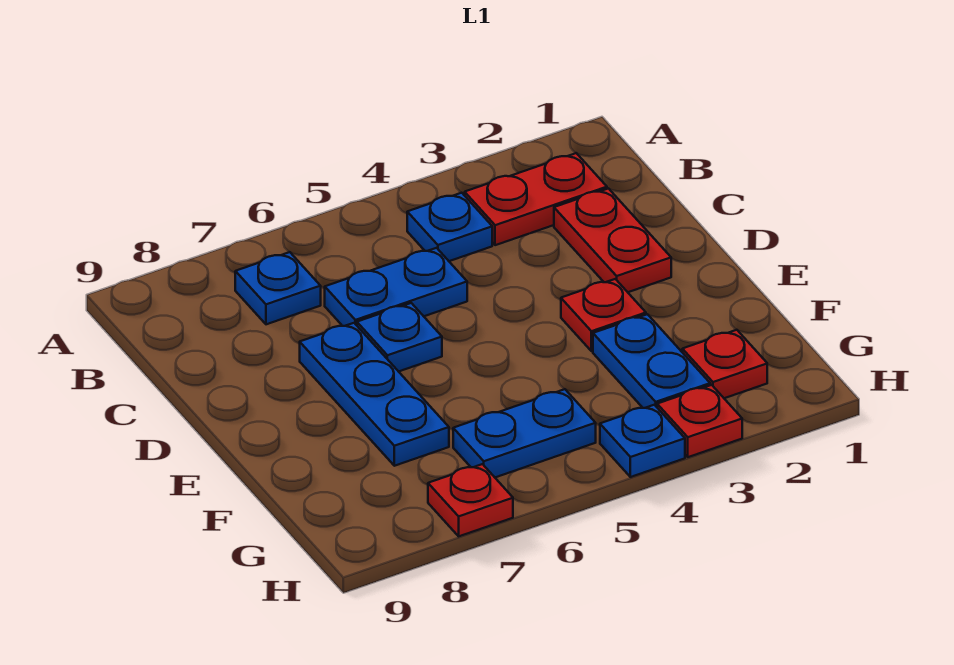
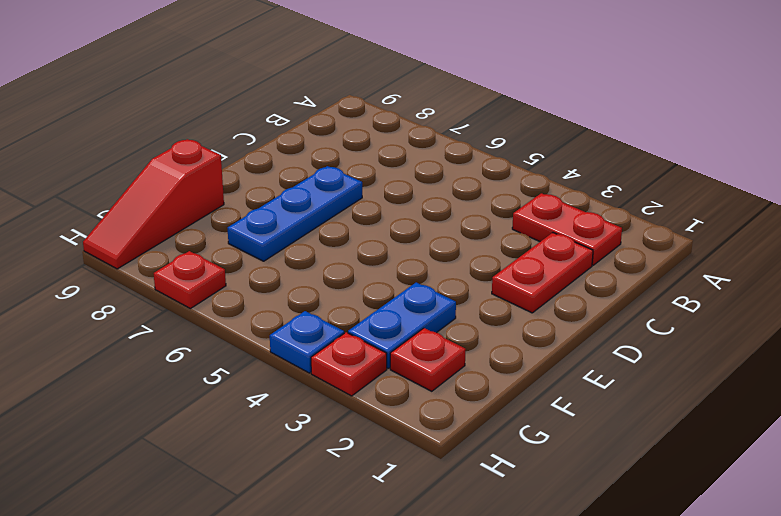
red 1x3 slope [83,139,224,269] -> none
none -> blue 1x1 plate [407,193,492,261]
none -> blue 1x1 plate [235,252,321,324]
none -> blue 1x2 plate [325,248,467,326]

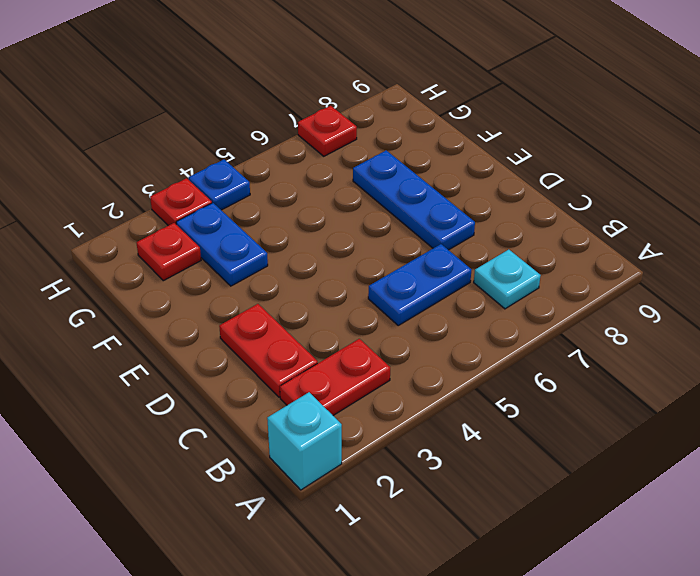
cyan 1x1 brick [267,392,342,490] -> none
cyan 1x1 plate [474,250,541,309] -> blue 1x1 plate [235,252,321,324]
none -> blue 1x1 plate [407,193,492,261]
none -> blue 1x1 plate [357,303,442,372]
none -> red 1x1 plate [561,279,646,351]

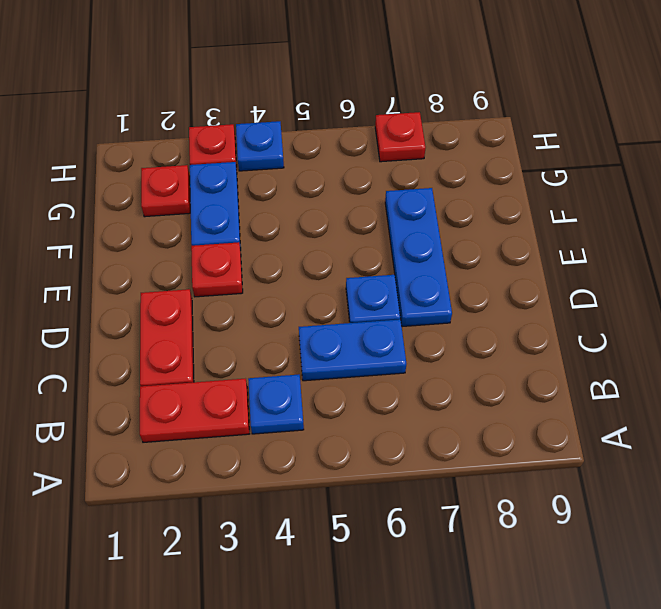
none -> blue 1x1 plate [235,252,321,324]
none -> blue 1x2 plate [453,389,596,477]

